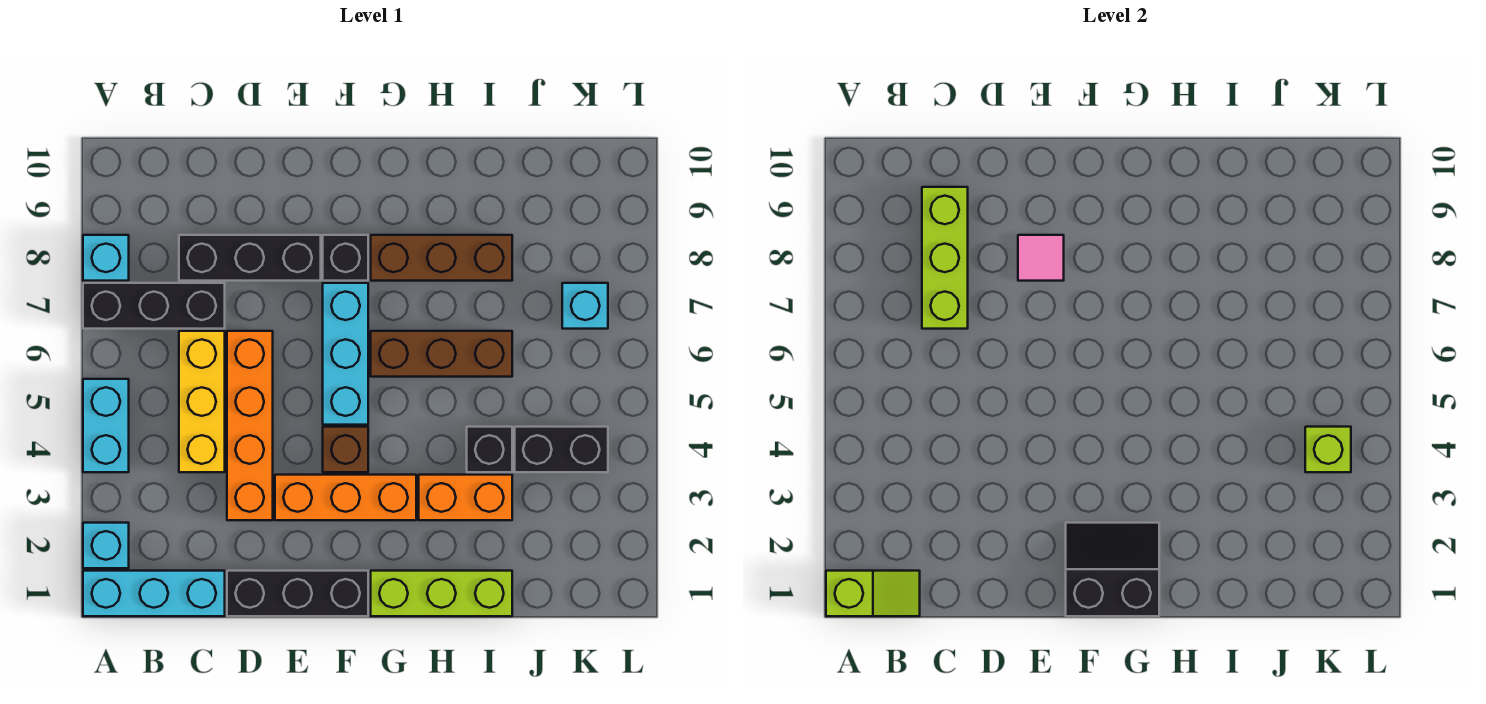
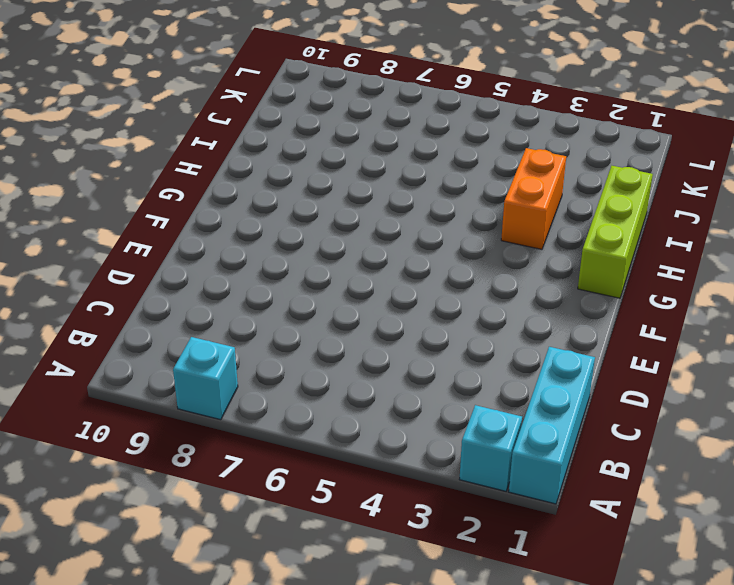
none -> cyan 1x2 brick [83,379,129,472]
none -> black 1x3 brick [83,283,225,329]
none -> yellow 1x3 brick [179,331,225,472]

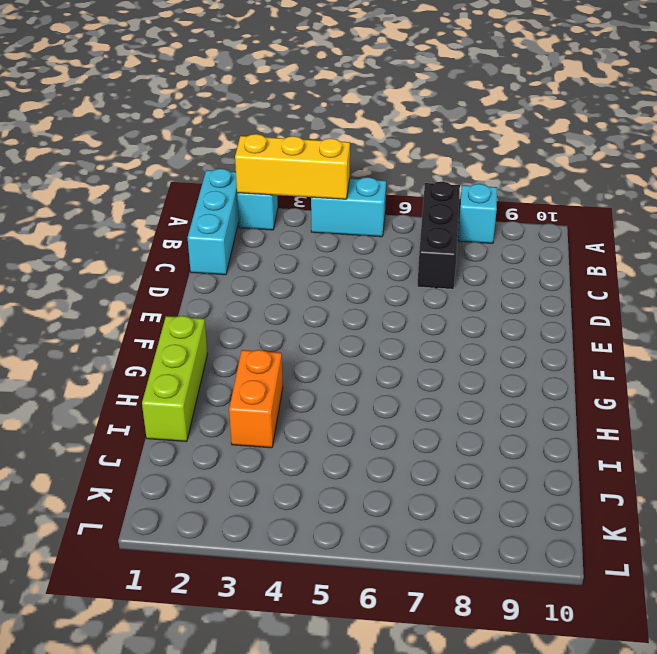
yellow 1x3 brick [235,134,350,199] -> yellow 1x3 brick moved to [179,331,225,472]
none -> black 1x3 brick [179,235,321,281]
none -> black 1x3 brick [227,571,368,616]
none -> orange 1x4 brick [227,331,273,520]

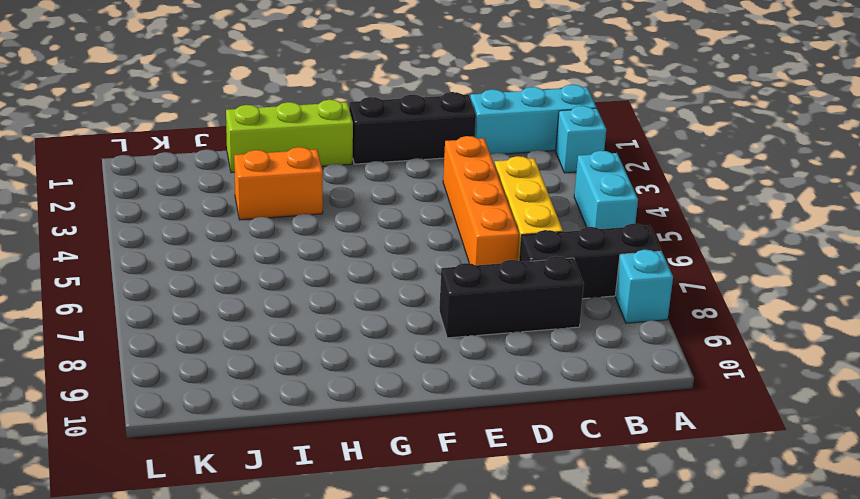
none -> orange 1x3 brick [275,475,416,520]
none -> brown 1x1 brick [323,427,368,472]
none -> cyan 1x3 brick [323,283,368,425]

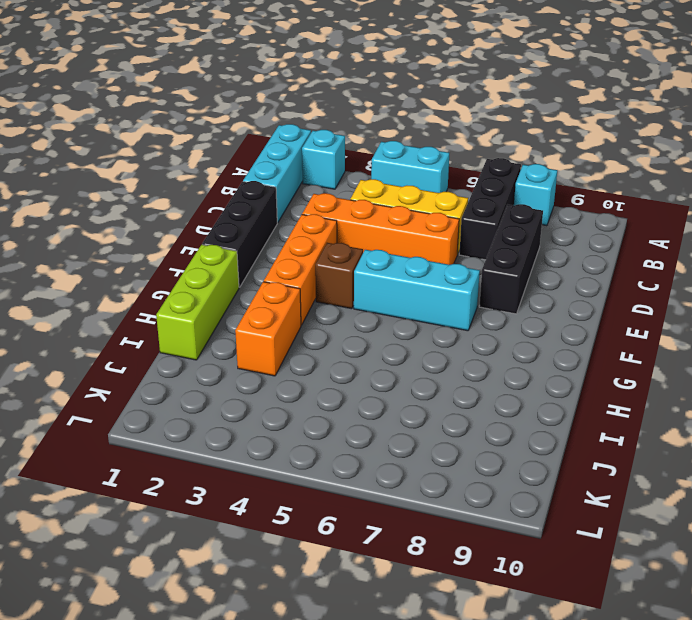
none -> black 1x1 brick [323,235,368,281]
none -> brown 1x3 brick [371,331,512,377]
none -> brown 1x3 brick [371,235,512,281]

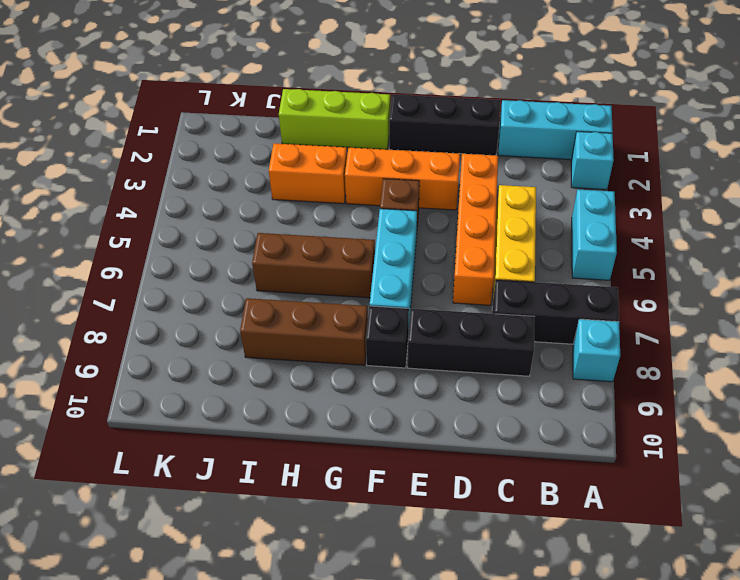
none -> black 1x1 brick [467,427,512,472]
none -> black 1x2 brick [515,427,608,472]
none -> cyan 1x1 brick [562,283,608,329]

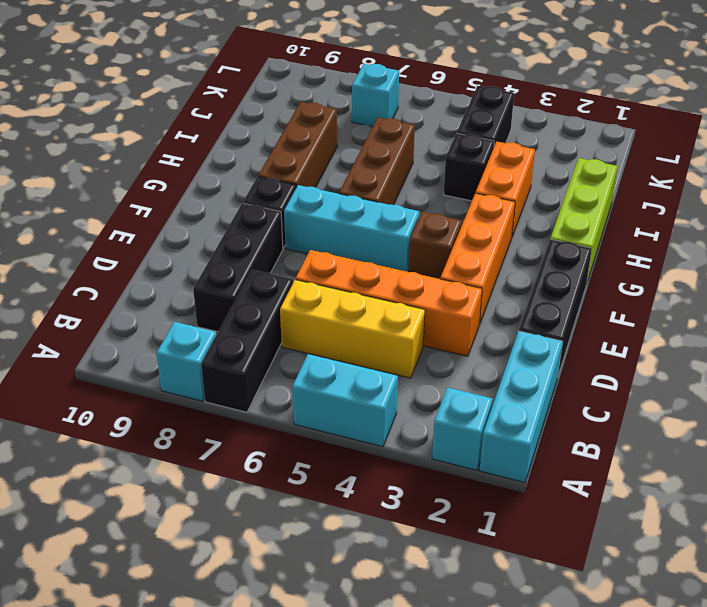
none -> lime 1x2 slope [826,571,920,616]
none -> lime 1x3 brick [922,187,968,329]
none -> pink 1x1 tile [1018,235,1064,281]

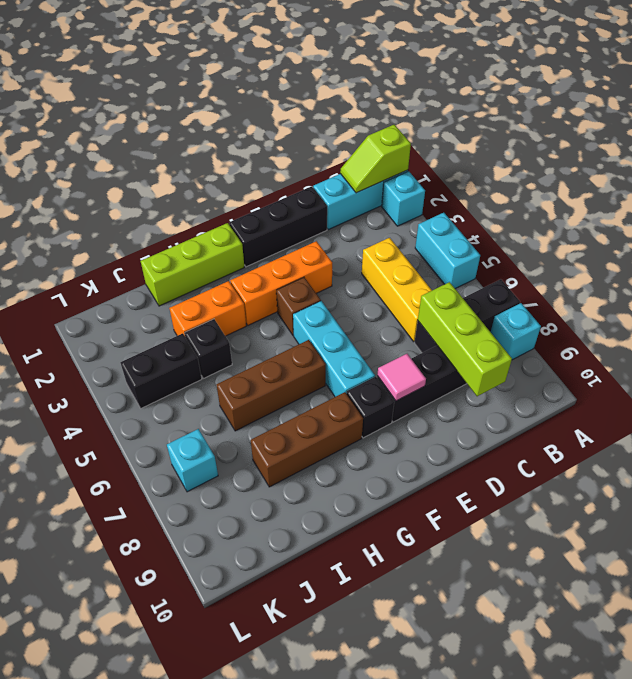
none -> orange 1x4 brick [227,331,273,520]
none -> black 2x2 slope [1066,523,1159,616]
none -> lime 1x1 brick [1305,427,1351,472]

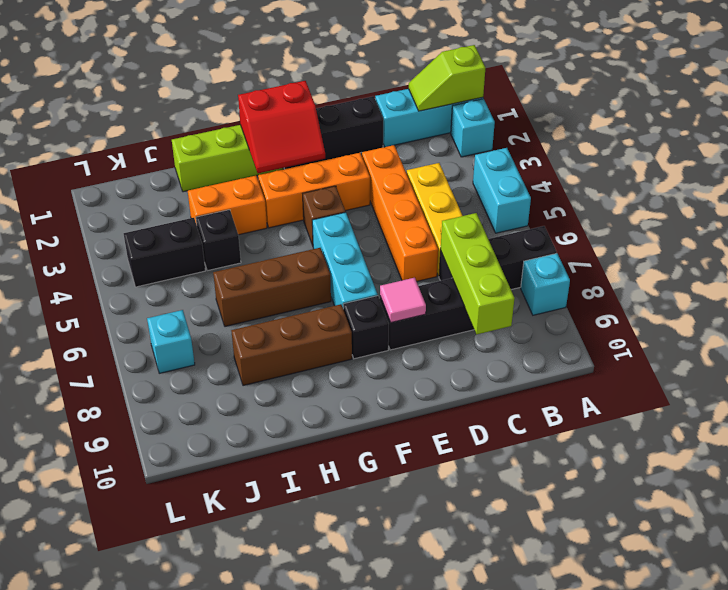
red 2x2 slope [238,81,325,173] -> black 2x2 slope [1066,523,1159,616]
none -> lime 1x1 brick [1305,427,1351,472]

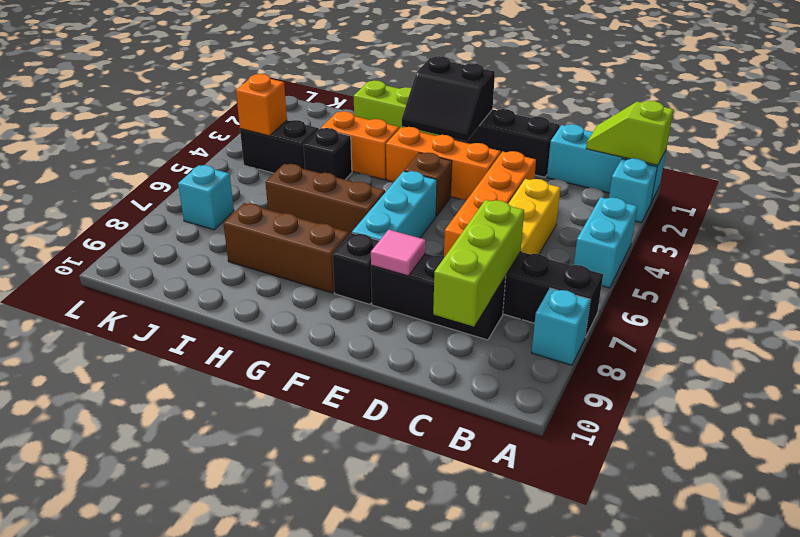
orange 1x1 brick [236,74,287,136] -> lime 1x1 brick [1305,427,1351,472]

